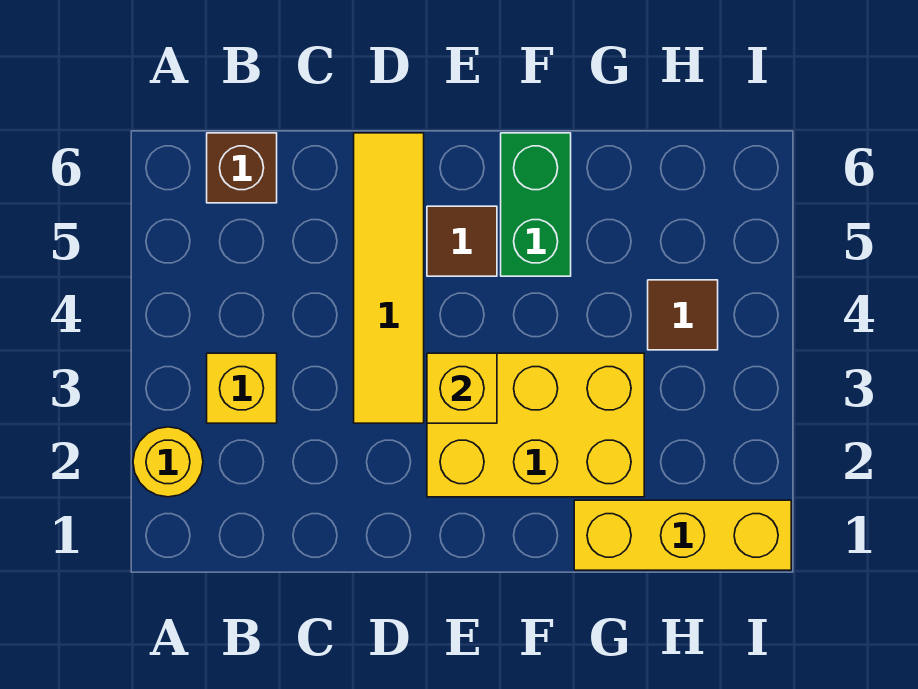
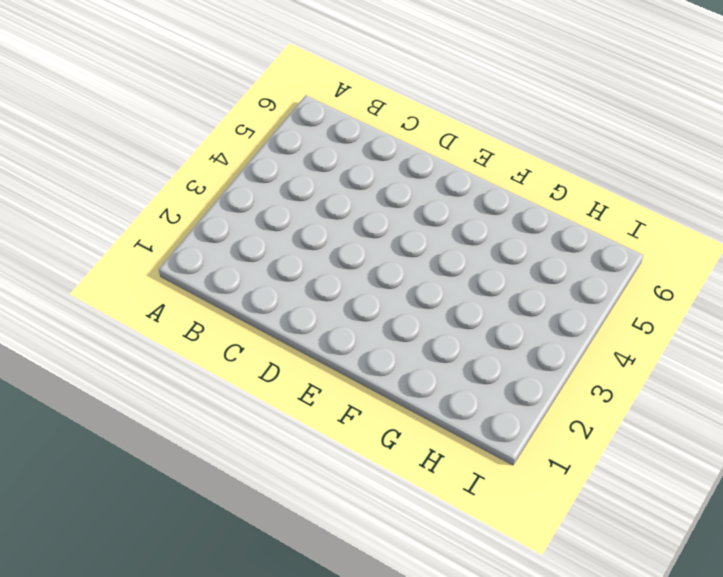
none -> yellow 1x1 round brick [133,427,203,497]
none -> yellow 1x1 brick [207,353,277,423]

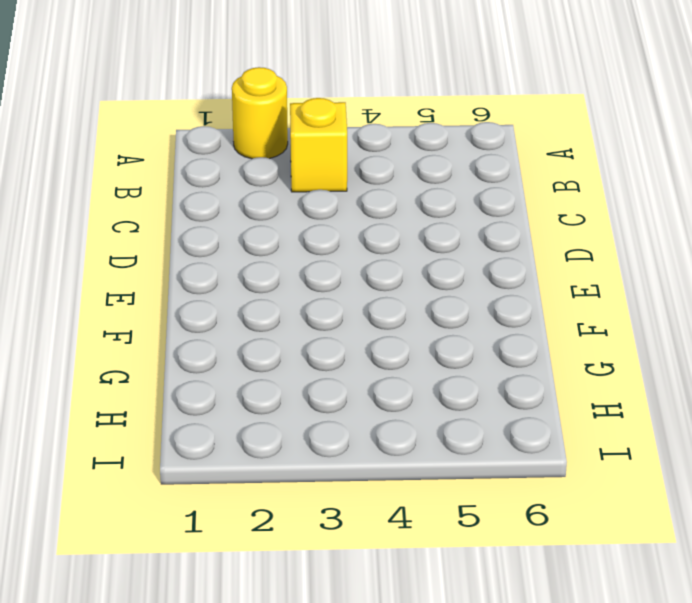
none -> brown 1x1 brick [207,133,277,203]
none -> yellow 1x4 tile [354,133,424,423]

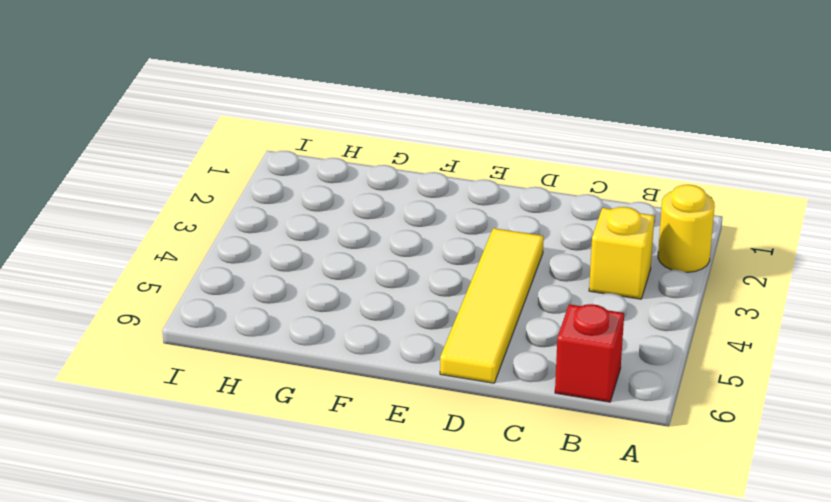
red 1x1 brick [555,304,624,402] -> brown 1x1 brick [207,133,277,203]
none -> yellow 2x3 brick [427,353,644,497]
none -> brown 1x1 tile [427,206,497,276]

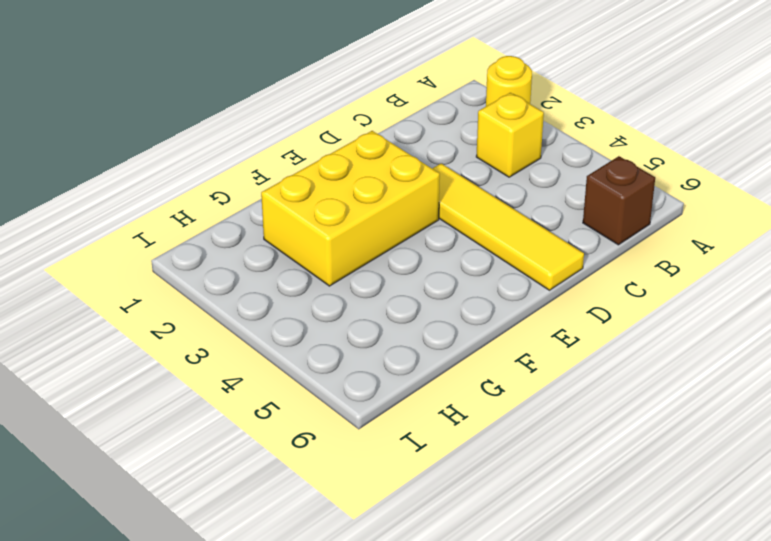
none -> brown 1x1 tile [427,206,497,276]
none -> green 1x2 brick [501,133,571,276]

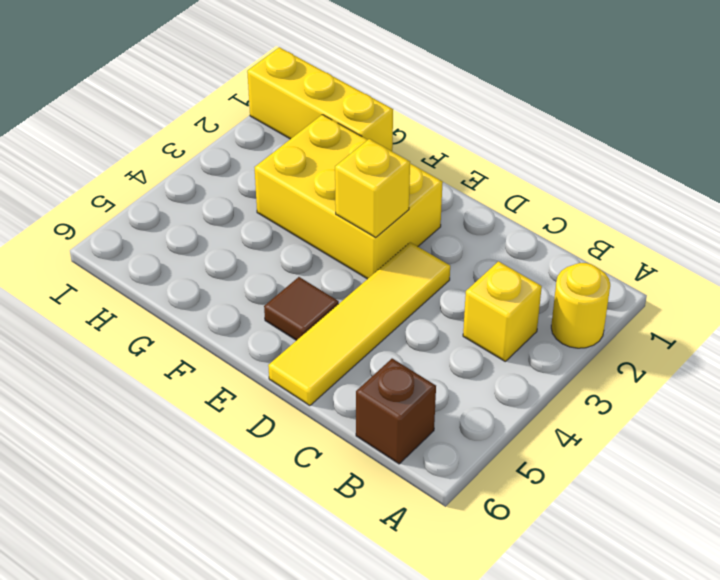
none -> green 1x2 brick [501,133,571,276]
none -> brown 1x1 tile [648,280,718,350]

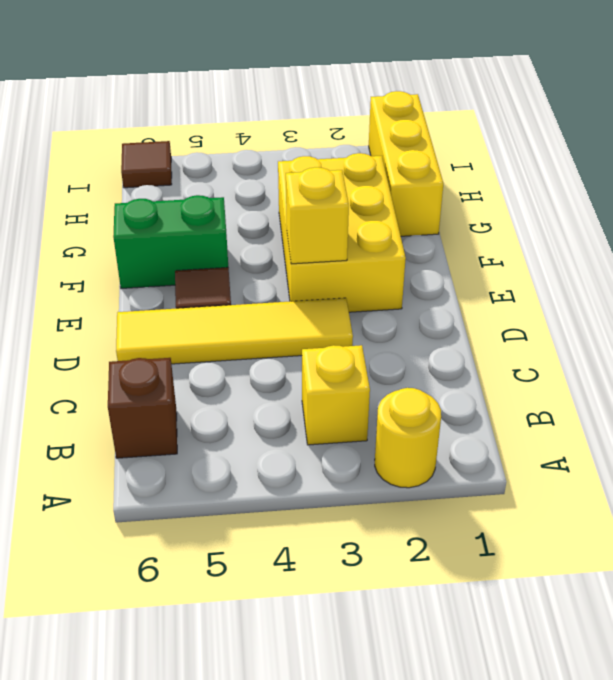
brown 1x1 tile [121,141,172,188] -> brown 1x1 tile moved to [648,280,718,350]

